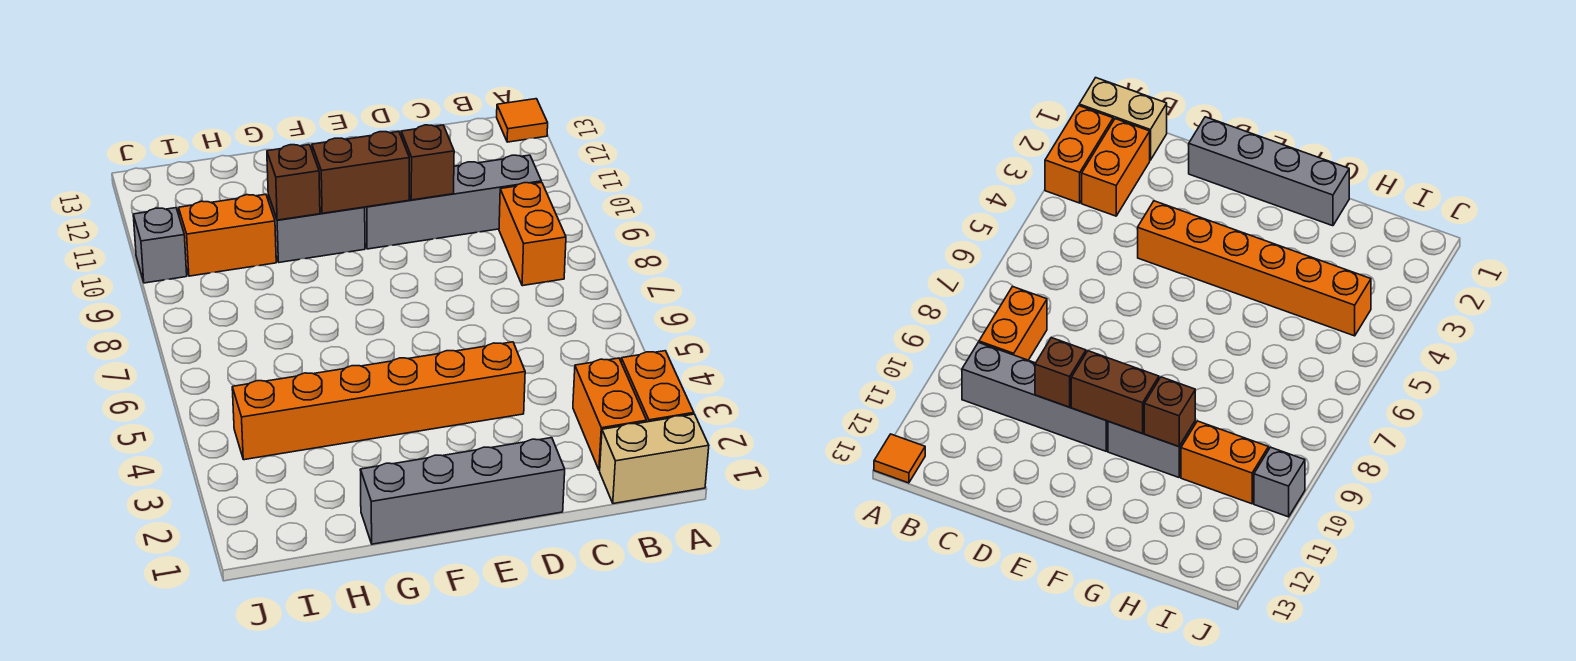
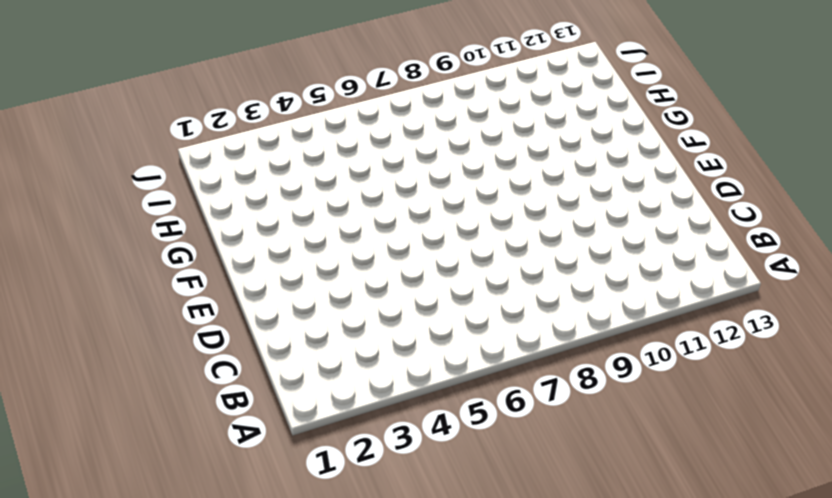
none -> tan 1x2 brick [600,414,709,504]
none -> orange 1x2 brick [621,351,694,422]
none -> orange 1x1 tile [497,99,548,142]

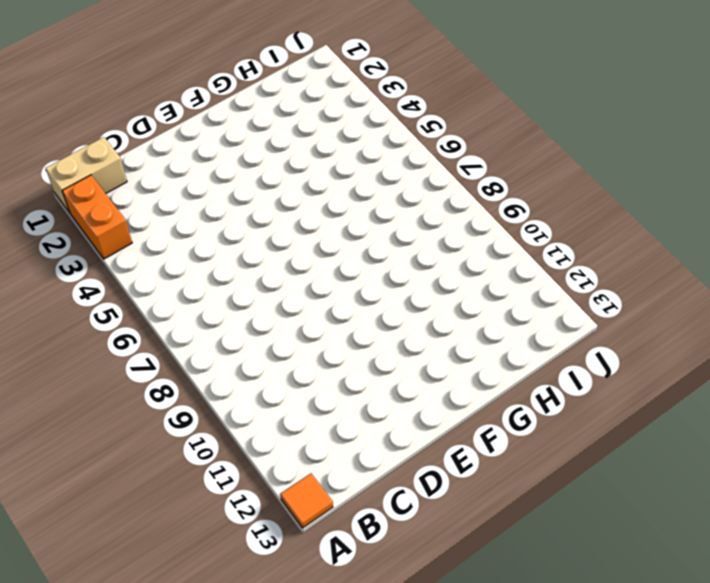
none -> orange 1x2 brick [573,358,647,470]
none -> orange 1x2 brick [499,182,566,286]
none -> grey 1x4 brick [365,155,541,249]

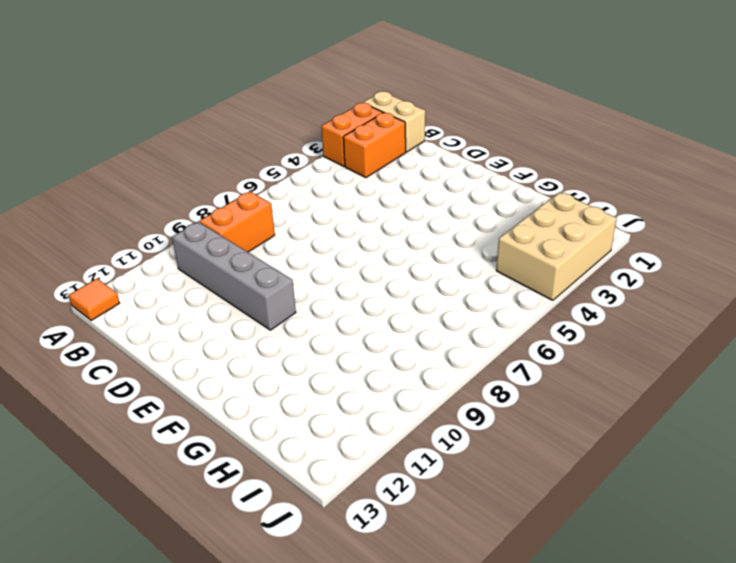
tan 2x3 brick [496,192,617,300] -> orange 1x6 brick [232,342,525,460]
none -> grey 1x4 brick [360,438,565,544]
none -> grey 1x2 brick [268,195,365,262]
none -> orange 1x2 brick [179,194,276,276]

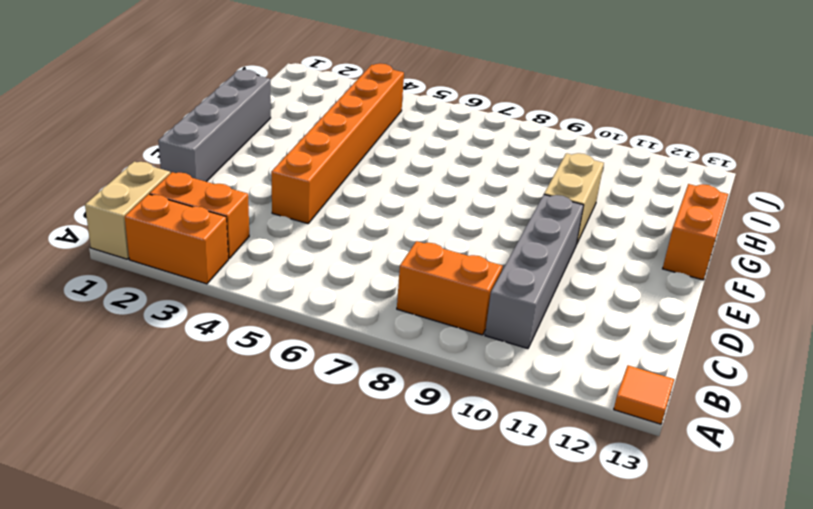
tan 1x2 brick [544,153,604,244] -> grey 1x2 brick [268,195,365,262]
orange 1x2 brick [663,184,728,280] -> orange 1x2 brick moved to [179,194,276,276]
none -> grey 1x1 brick [133,208,187,283]
none -> brown 1x1 brick [401,125,454,200]
none -> brown 1x2 brick [312,132,409,213]

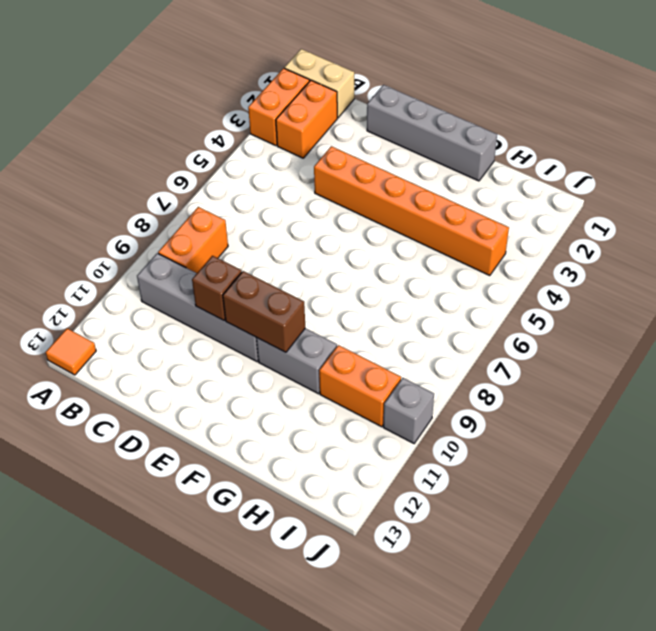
none -> brown 1x1 brick [267,145,320,220]

